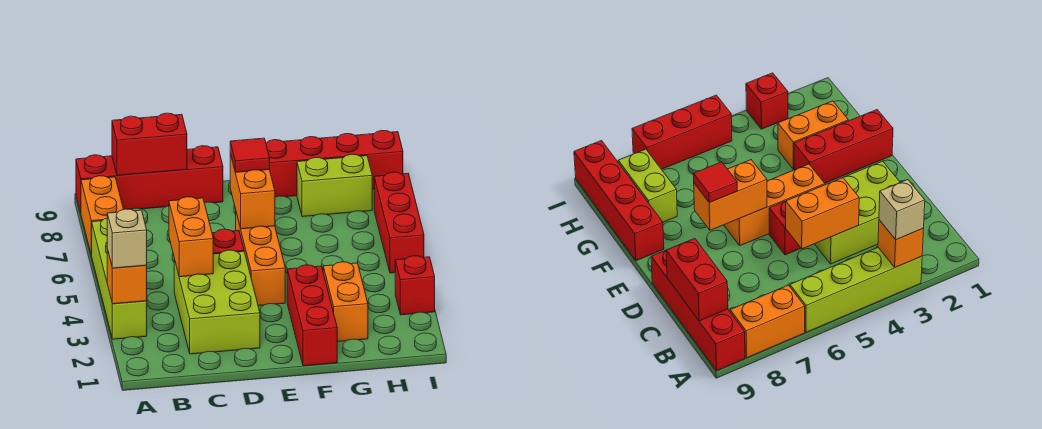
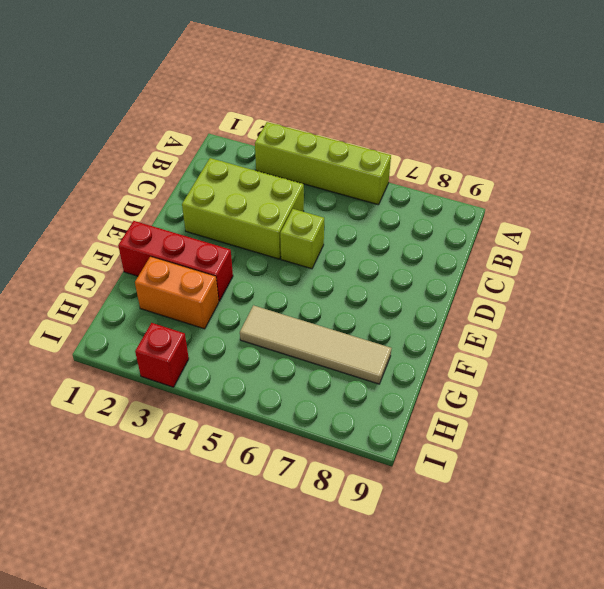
lime 1x1 brick [280,209,324,269] -> red 1x1 brick [212,229,244,254]
tan 1x4 tile [240,305,392,384] -> lime 1x2 brick [297,154,372,217]
none -> orange 1x2 brick [81,176,124,255]
none -> red 1x4 brick [76,146,223,213]
none -> orange 1x3 brick [236,213,285,306]

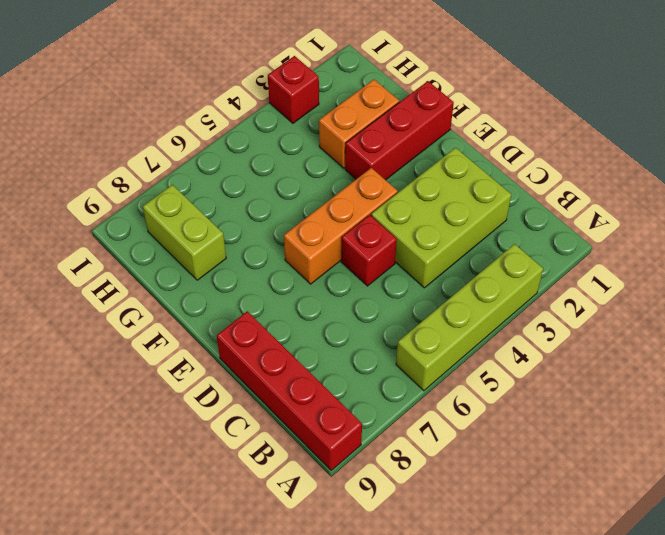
none -> orange 1x2 brick [81,176,124,255]
none -> red 1x4 brick [266,131,403,197]
none -> red 1x3 brick [374,172,424,273]

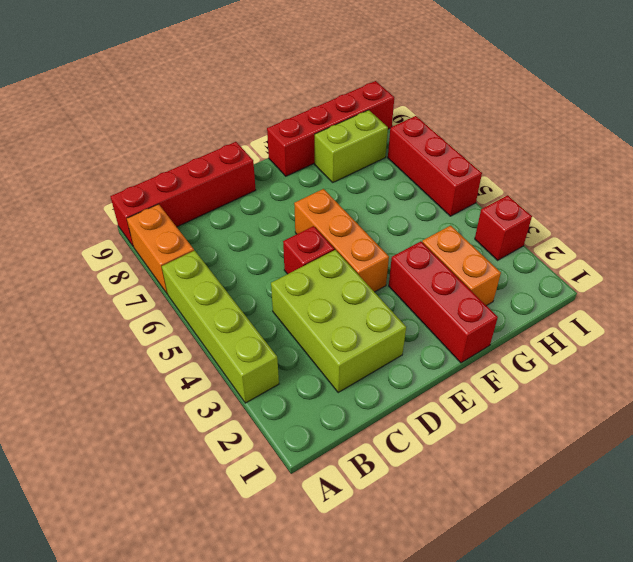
none -> orange 1x1 brick [107,249,147,304]
none -> red 1x2 brick [112,113,187,175]
none -> orange 1x2 brick [169,197,213,277]

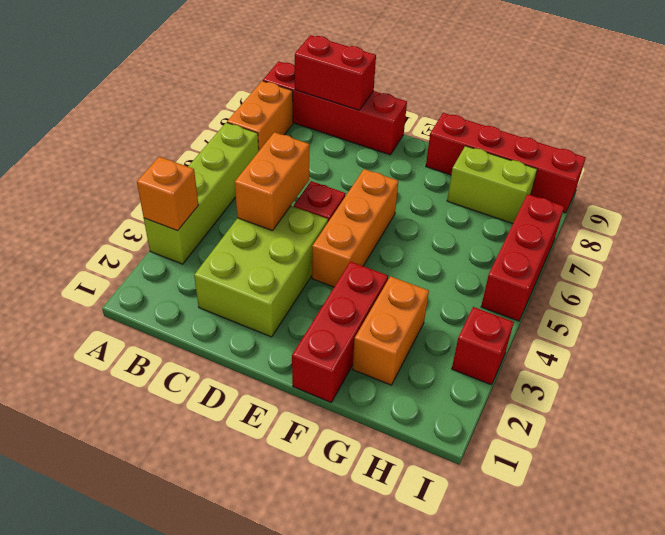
none -> orange 1x2 brick [230,154,275,229]
none -> tan 1x1 brick [107,209,147,268]
none -> red 1x1 tile [230,138,270,172]

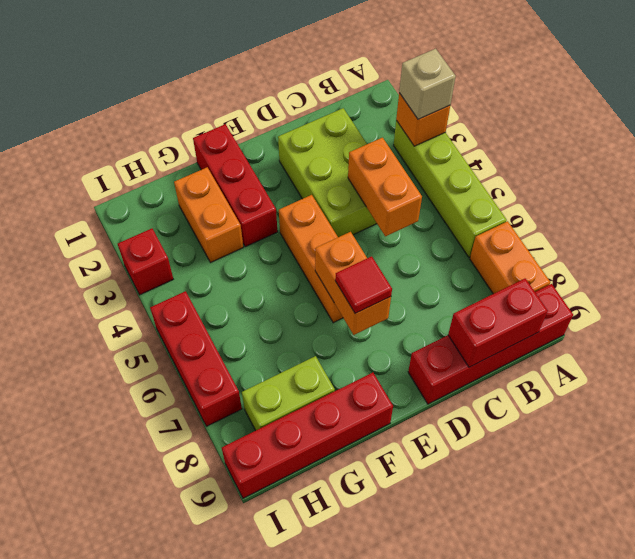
none -> red 1x1 brick [212,229,244,254]

